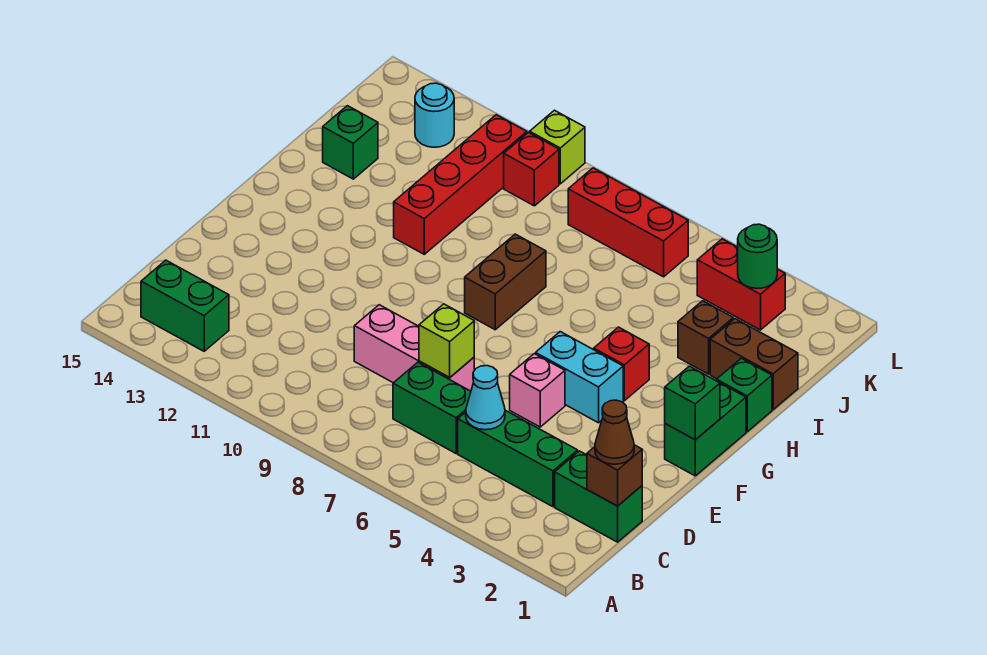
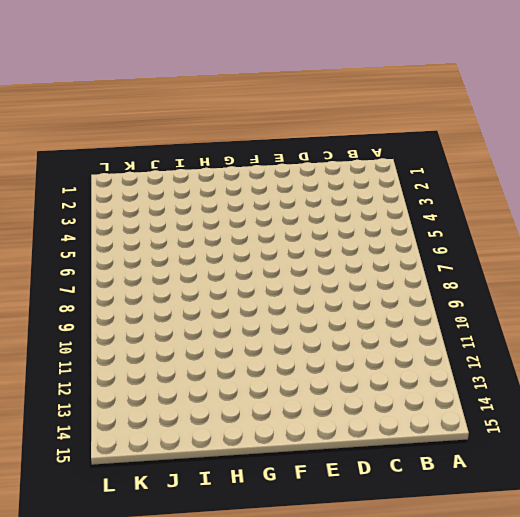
none -> green 1x2 brick [141,260,229,351]
none -> green 1x2 brick [555,451,642,542]
none -> green 1x3 brick [458,410,578,507]

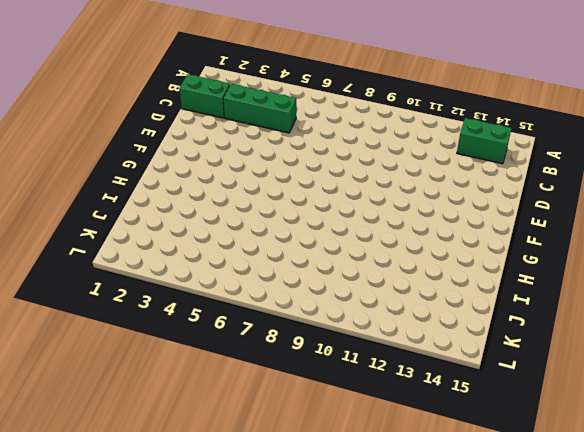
none -> green 1x2 brick [393,362,471,453]
none -> pink 1x3 brick [354,305,474,391]
none -> pink 1x1 brick [510,354,565,427]

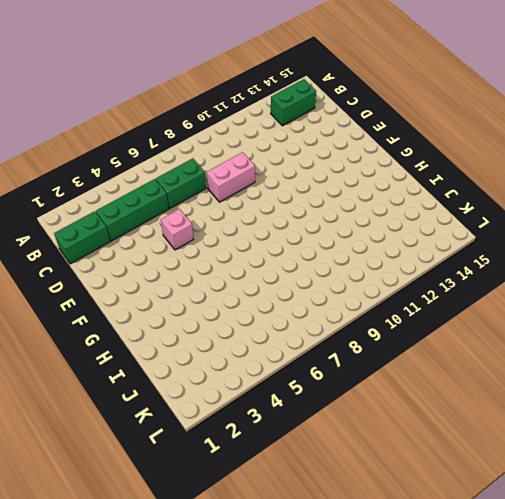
pink 1x2 brick [206,152,255,202] -> pink 1x3 brick [354,305,474,391]
none -> green 1x2 brick [665,383,746,476]
none -> cyan 1x2 brick [536,332,623,423]
none -> red 1x1 brick [594,327,649,401]

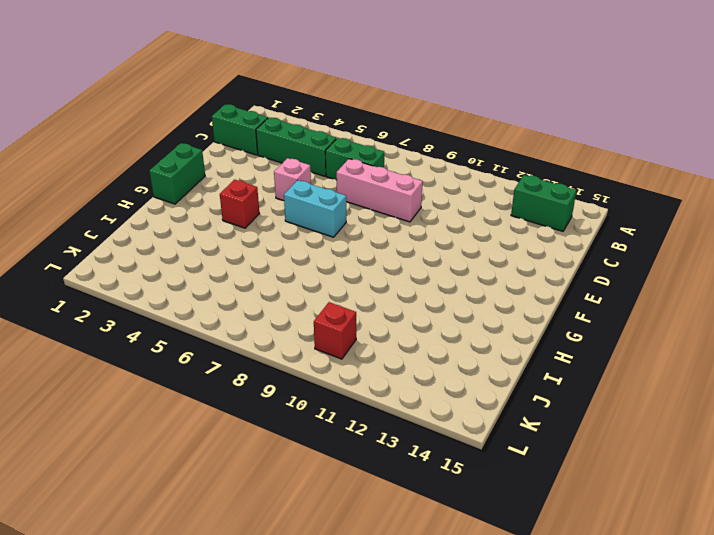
cyan 1x2 brick [284,180,346,237] -> cyan 1x2 brick moved to [536,332,623,423]
none -> brown 1x2 brick [465,234,546,330]
none -> green 1x1 brick [717,358,772,432]
none -> red 1x4 brick [394,115,527,254]

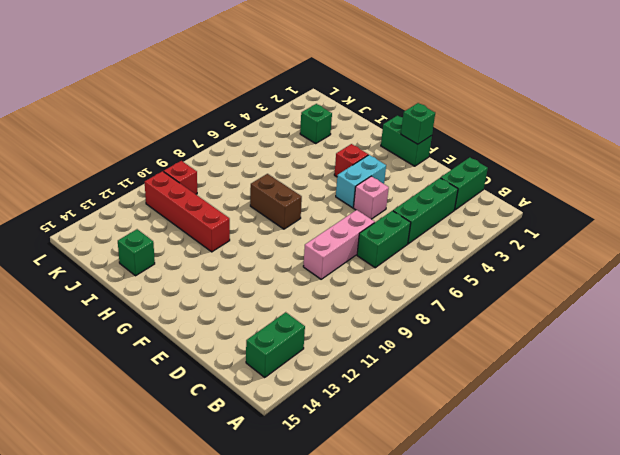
green 1x1 brick [300,104,332,143] -> green 1x1 brick moved to [717,358,772,432]
none -> brown 1x2 brick [710,319,798,410]
none -> brown 1x1 brick [678,301,733,374]
none -> red 1x2 brick [697,239,785,330]

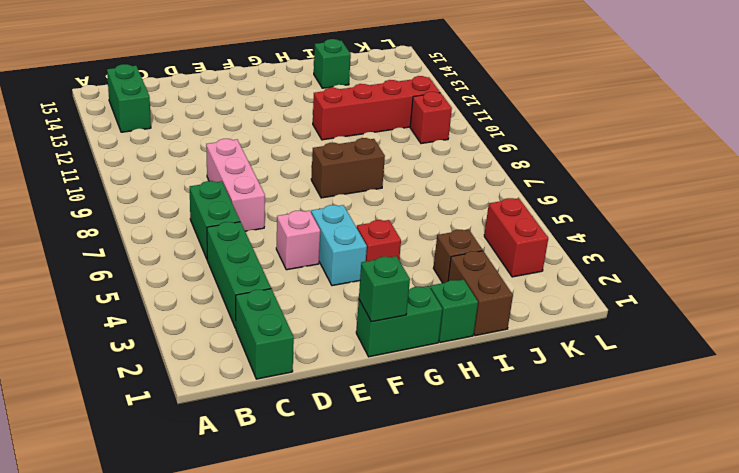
none -> red 1x3 brick [568,168,688,277]
none -> cyan 1x1 round brick [415,83,454,147]
none -> lime 1x1 brick [530,110,585,184]

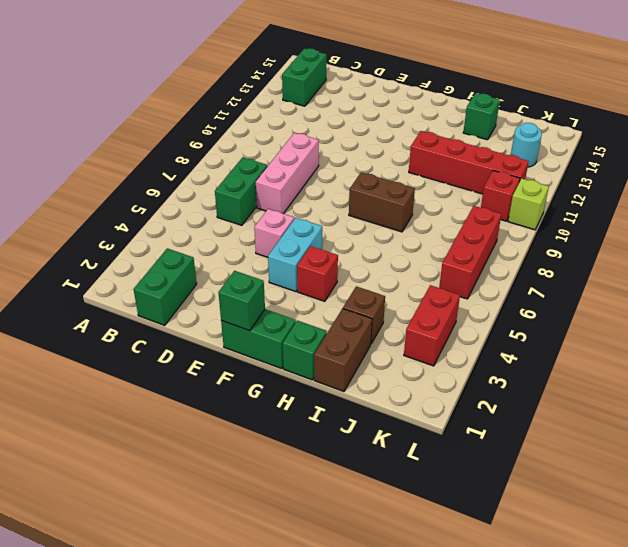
none -> green 1x3 brick [458,410,578,507]
none -> brown 1x1 brick [587,445,642,506]
none -> cyan 1x1 cone [466,366,505,430]

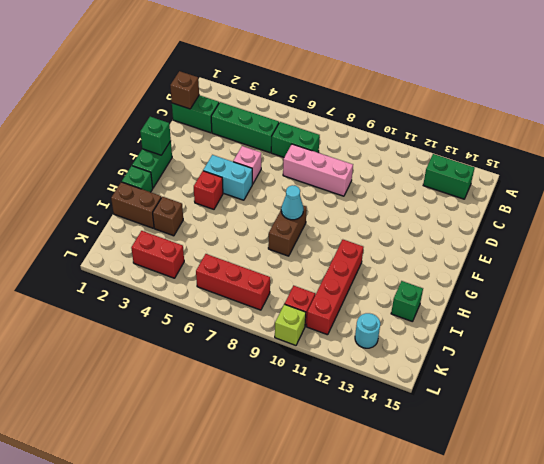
cyan 1x1 cone [281,185,303,220] -> cyan 1x1 cone moved to [466,366,505,430]
none -> lime 1x1 brick [419,304,474,377]
none -> green 1x1 round brick [738,224,777,289]
none -> brown 1x1 cone [595,400,634,464]

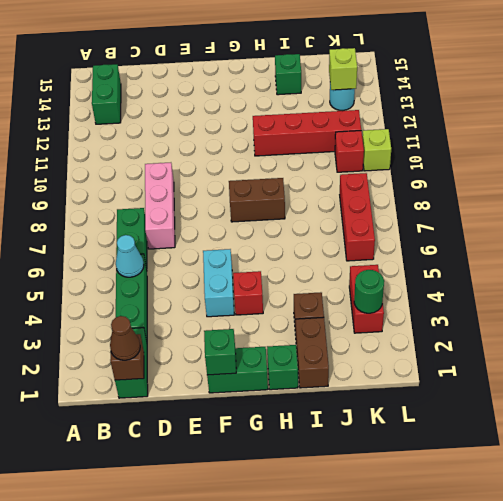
lime 1x1 brick [329,48,357,90] -> lime 1x1 brick moved to [419,304,474,377]
none -> pink 1x1 brick [510,354,565,427]

